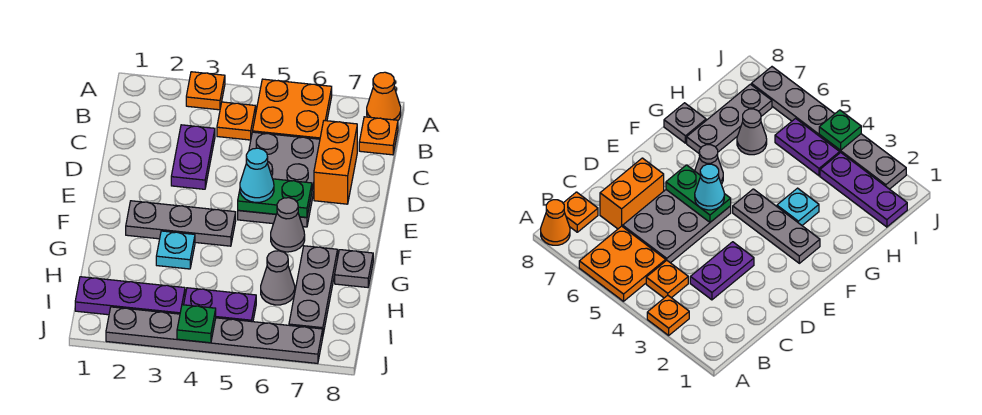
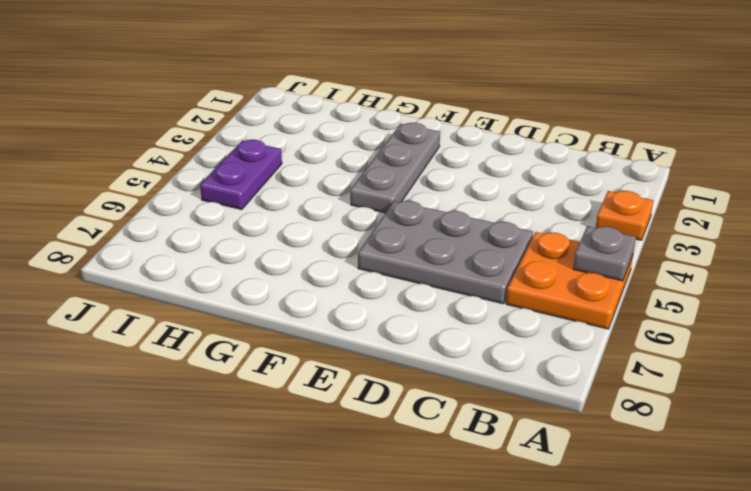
grey 1x1 plate [573,226,636,281] -> grey 1x1 plate moved to [335,250,373,287]
none -> orange 1x1 cone [367,72,401,120]
none -> orange 1x1 plate [217,102,256,140]
none -> orange 1x1 plate [359,117,398,155]

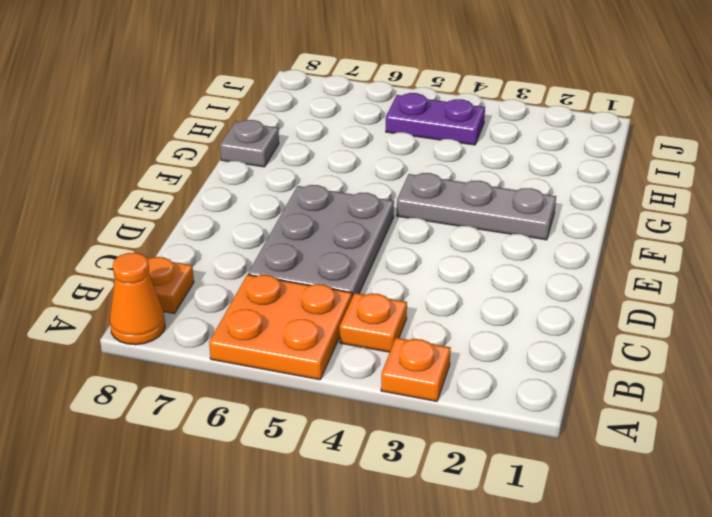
none -> purple 1x2 plate [171,125,215,189]
none -> orange 1x2 brick [314,121,357,204]
none -> grey 1x1 cone [271,198,305,252]

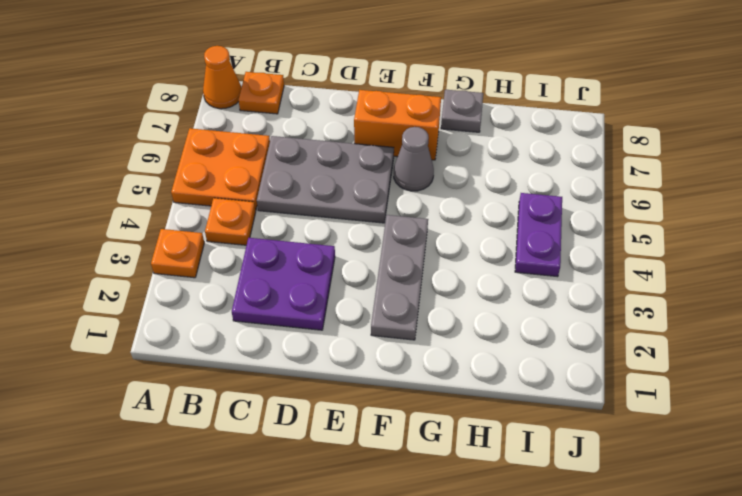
purple 2x2 plate [232,238,335,330] -> purple 1x2 plate [171,125,215,189]
orange 1x2 brick [354,90,441,160] -> orange 1x2 brick moved to [314,121,357,204]
none -> cyan 1x1 plate [156,231,195,269]
none -> grey 1x3 plate [289,246,338,334]
none -> grey 1x1 cone [261,251,295,305]

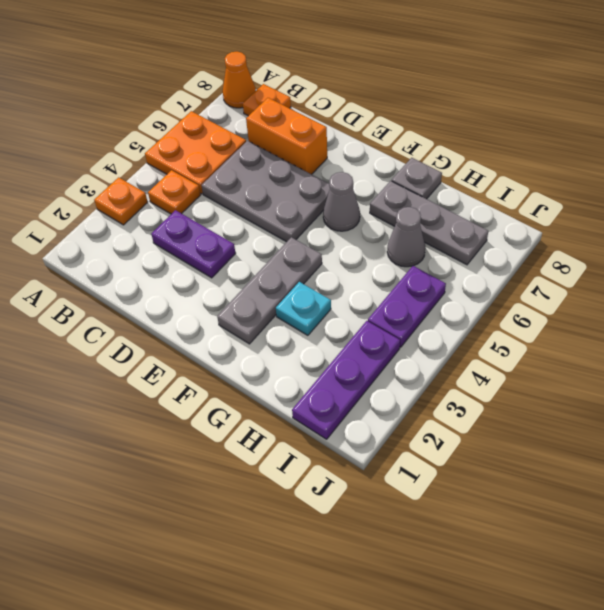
none -> grey 1x6 plate [106,307,323,363]
none -> green 1x2 plate [238,179,312,217]
none -> green 1x1 plate [177,305,216,343]

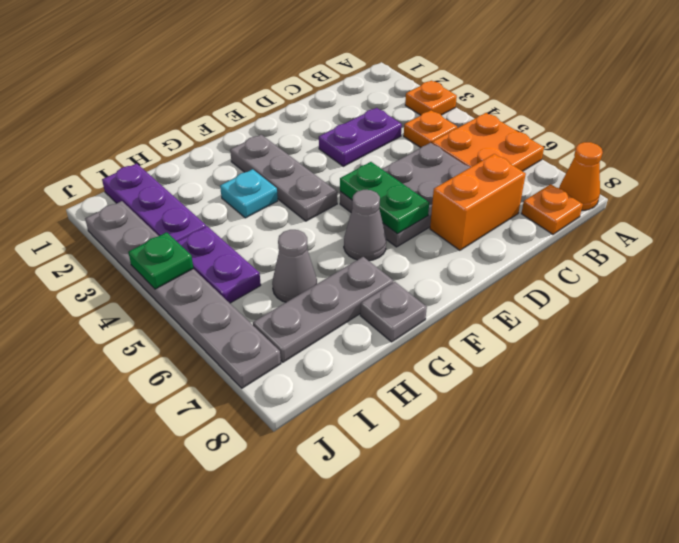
none -> cyan 1x1 cone [240,148,274,202]

